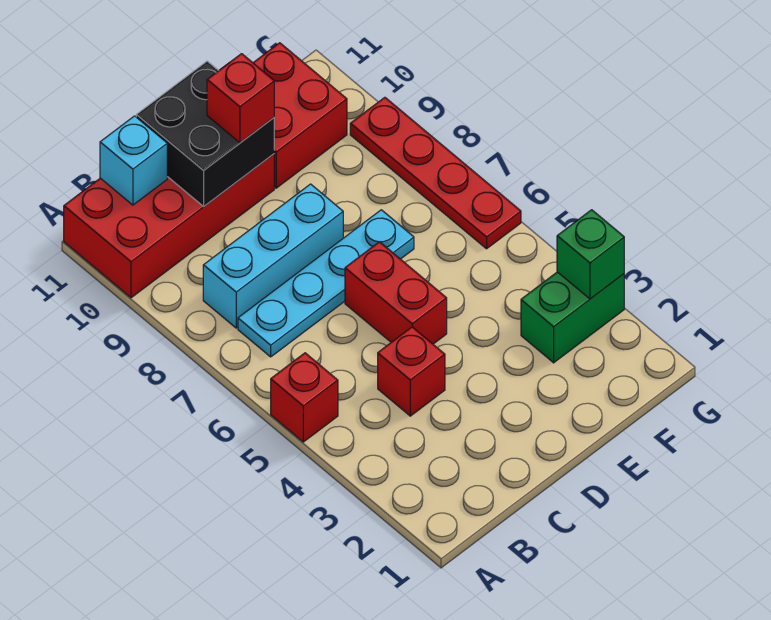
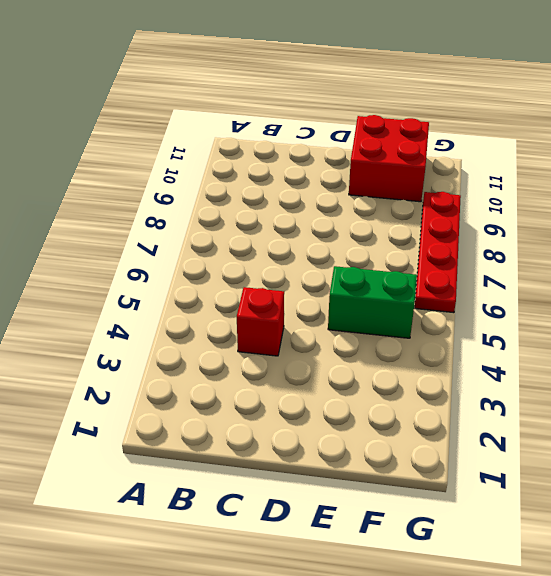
green 1x2 brick [328,266,417,338] -> green 1x2 brick moved to [521,272,624,363]
none -> red 1x1 brick [271,353,338,442]
none -> red 2x4 brick [64,154,274,298]
none -> cyan 1x4 plate [238,210,414,357]

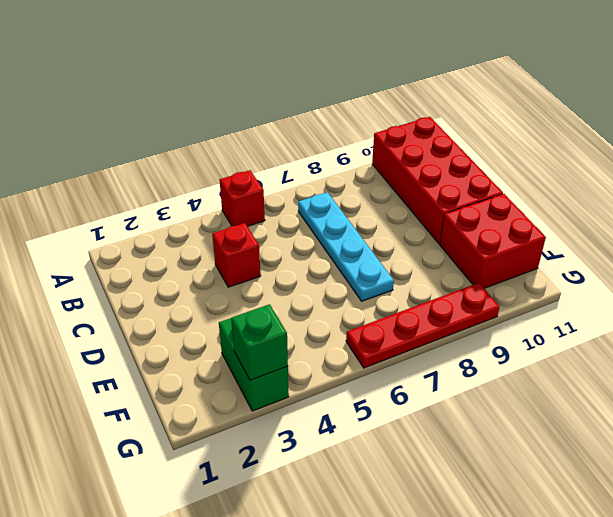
none -> cyan 1x3 brick [203,184,343,328]
none -> red 1x2 brick [345,242,447,344]
none -> cyan 1x1 brick [100,116,167,205]

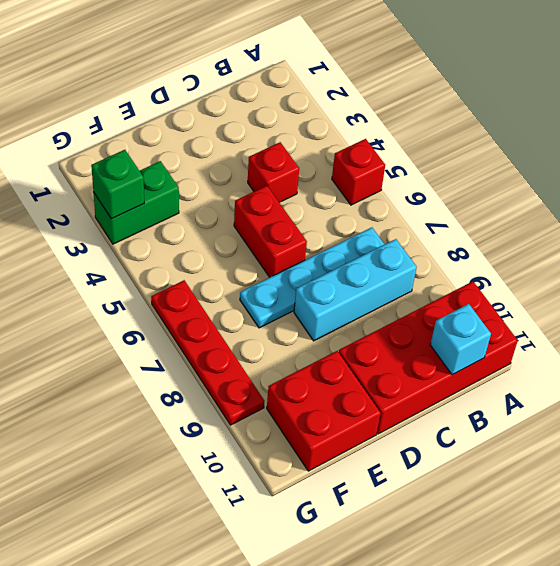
none -> black 2x2 brick [136,61,274,206]
none -> red 1x1 brick [207,54,274,143]

